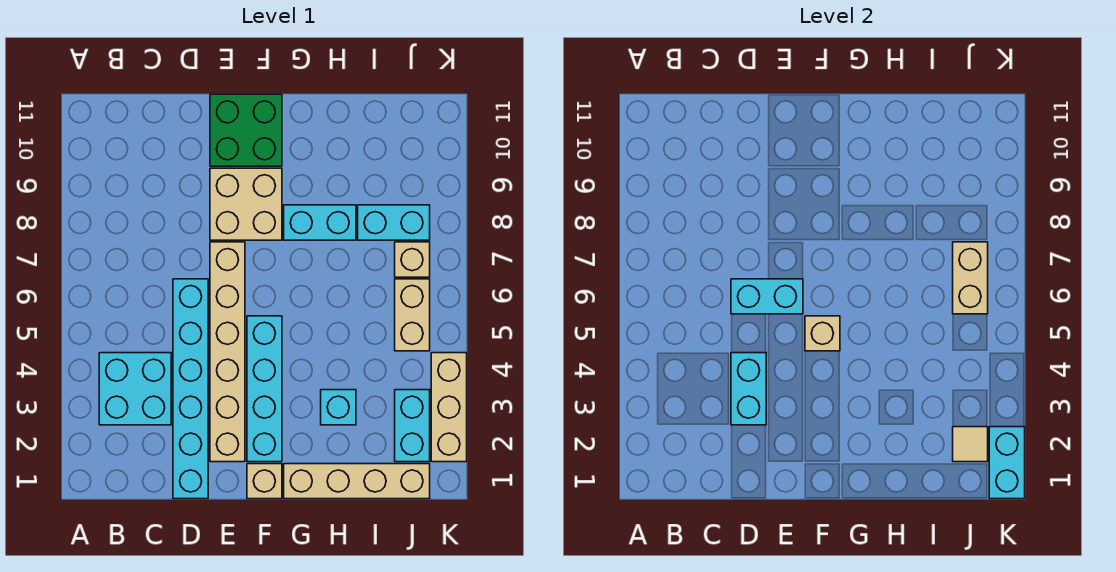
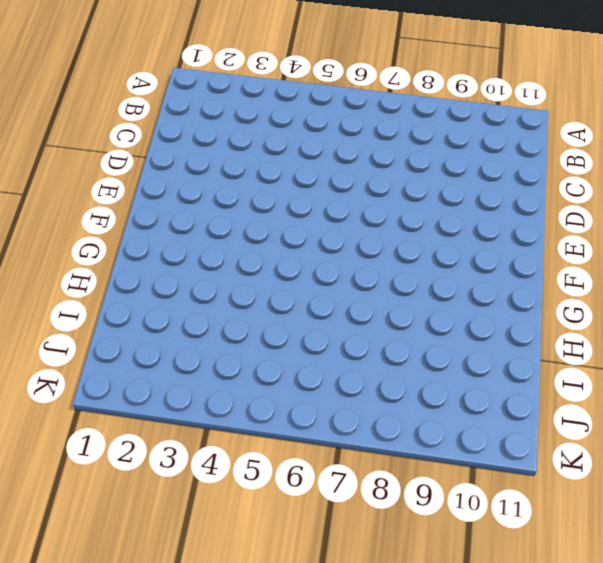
none -> cyan 2x2 brick [99,353,171,425]
none -> cyan 1x6 brick [173,279,208,499]
none -> tan 1x6 brick [210,242,245,462]

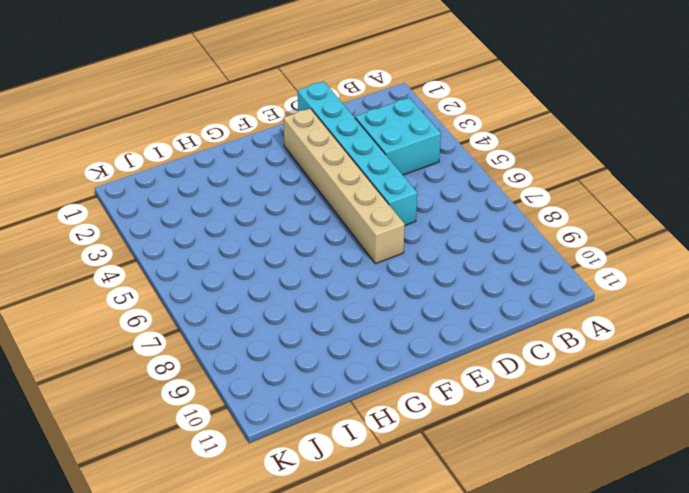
none -> tan 2x2 brick [210,168,282,240]
none -> green 2x2 brick [210,94,282,166]
none -> tan 1x1 brick [247,464,282,499]

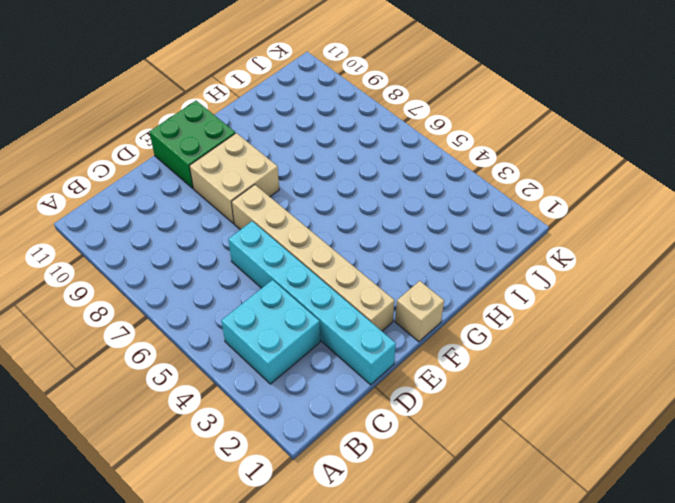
none -> cyan 1x4 brick [247,316,282,462]
none -> tan 1x4 brick [284,464,430,499]
none -> cyan 1x2 brick [284,205,356,240]

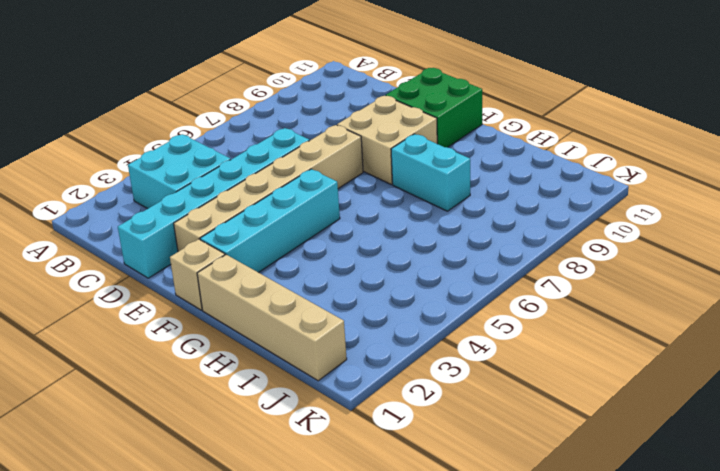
none -> cyan 1x1 brick [321,390,356,425]
none -> cyan 1x2 brick [358,205,430,240]
none -> cyan 1x2 brick [395,390,430,462]

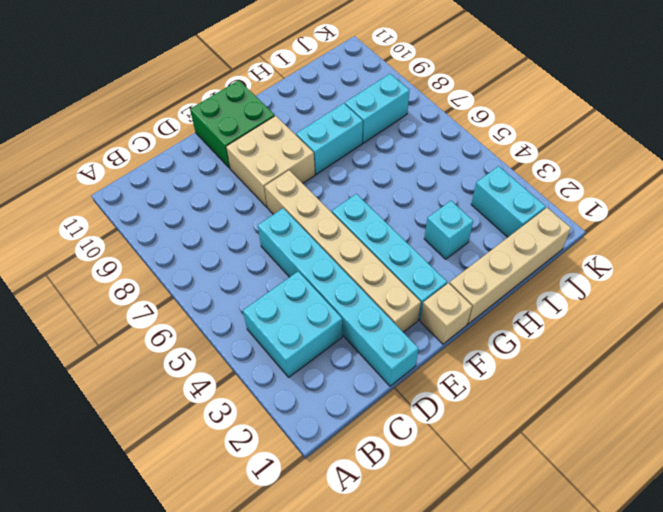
none -> tan 1x2 brick [395,279,430,351]
none -> tan 1x1 brick [395,242,430,277]
none -> tan 1x3 brick [431,353,467,462]

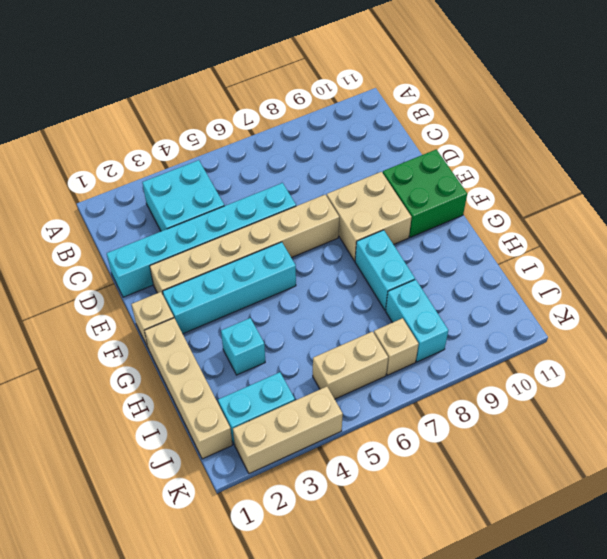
none -> cyan 1x2 brick [731,353,766,425]
none -> cyan 1x2 brick [731,279,803,314]
none -> tan 1x1 brick [805,316,840,351]

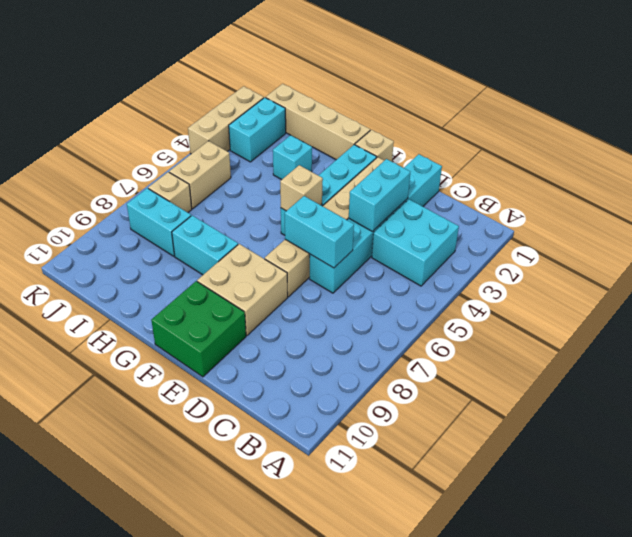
none -> tan 1x1 tile [953,427,988,462]
none -> tan 1x2 brick [953,242,988,314]
none -> cyan 1x2 brick [989,427,1025,499]

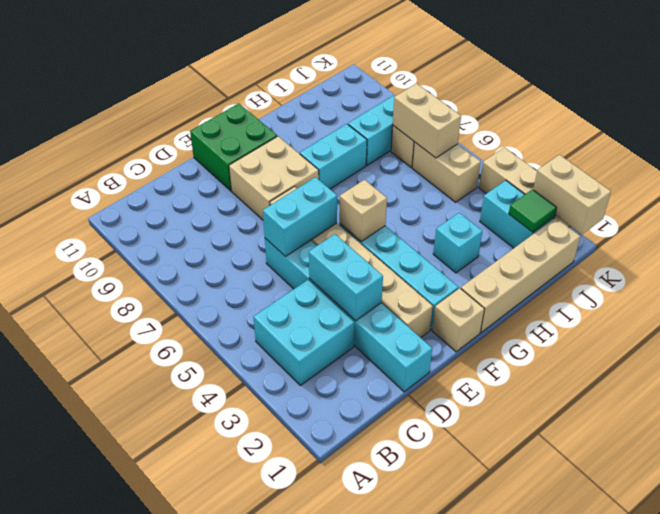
green 1x1 tile [509,190,557,232] -> tan 1x1 tile [953,427,988,462]
tan 1x2 brick [533,155,611,235] -> cyan 1x2 brick [989,427,1025,499]

